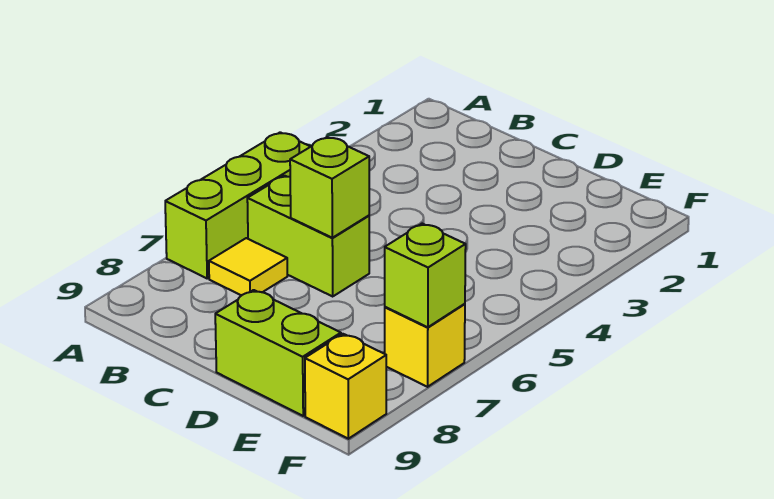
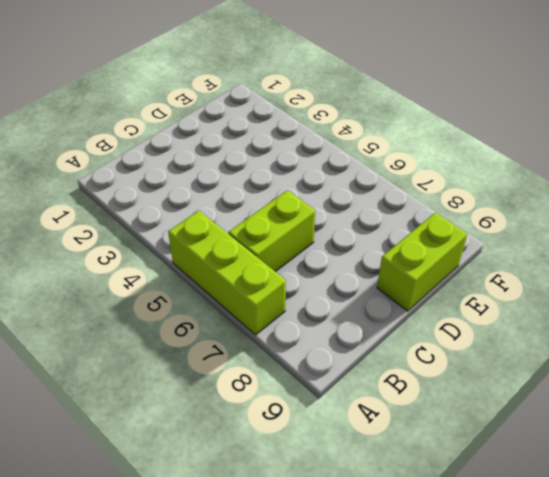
none -> yellow 1x1 tile [209,238,287,296]
none -> yellow 1x1 brick [385,304,465,387]

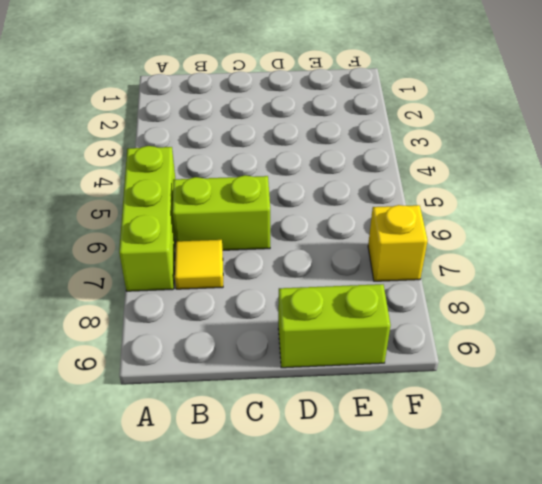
none -> yellow 1x1 brick [305,334,386,439]
none -> lime 1x1 brick [290,137,369,238]

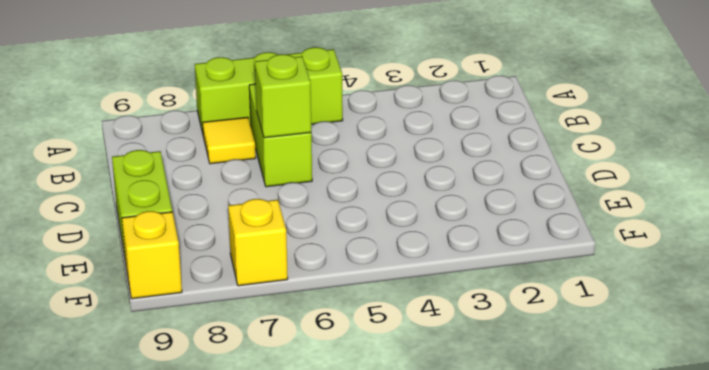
none -> lime 1x1 brick [385,224,466,327]

